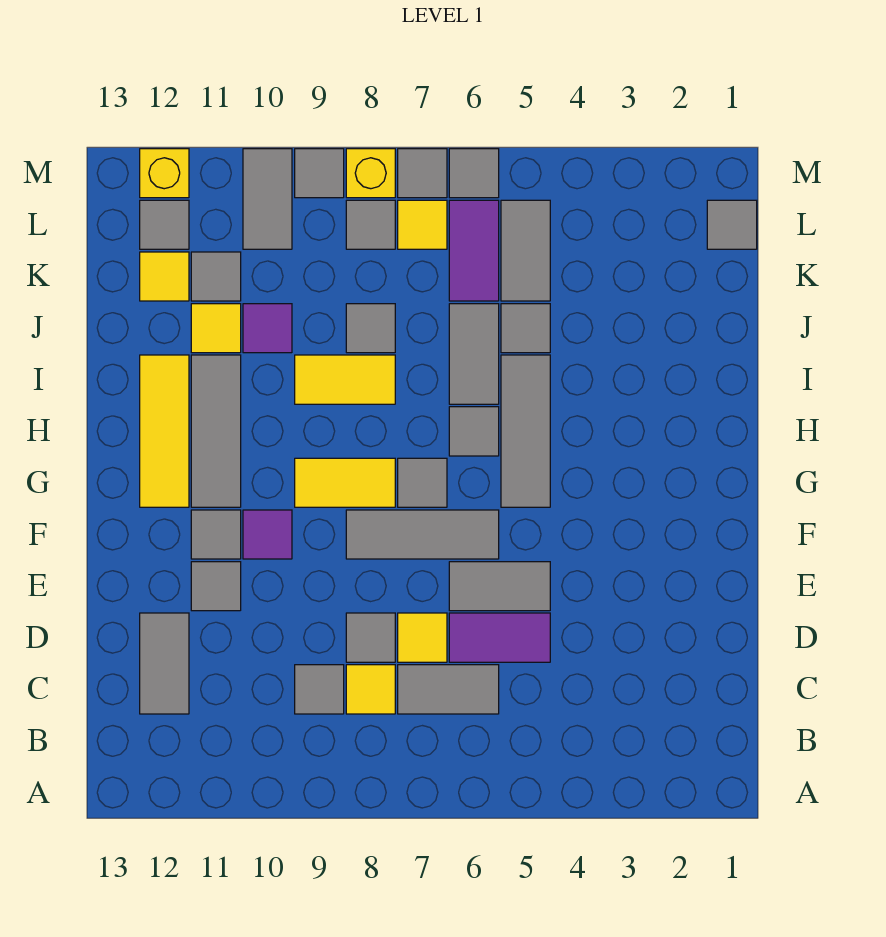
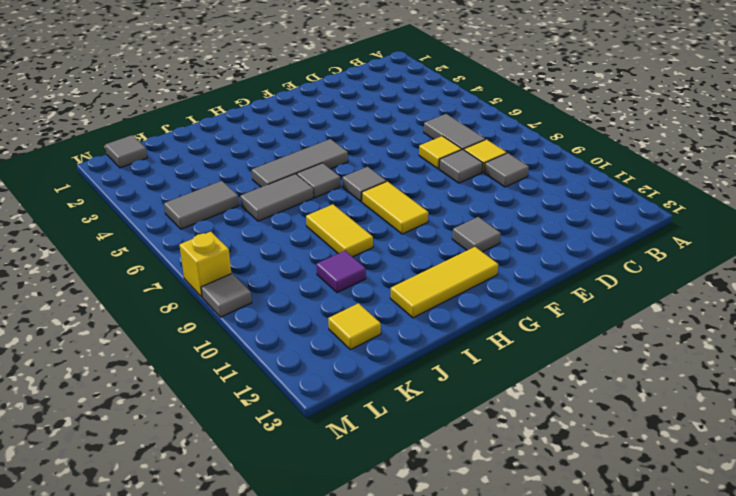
none -> grey 1x2 tile [140,613,189,714]
none -> purple 1x2 tile [449,613,550,662]
none -> grey 1x2 tile [449,562,550,611]
none -> grey 1x1 tile [191,562,241,611]

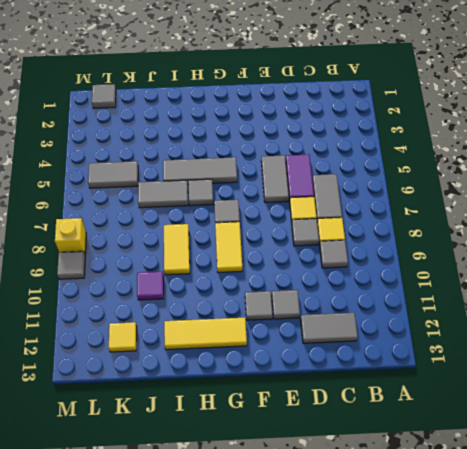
none -> grey 1x3 tile [346,510,499,559]
none -> purple 1x1 tile [243,510,292,559]
none -> grey 1x3 tile [191,355,241,507]
none -> grey 1x1 tile [501,304,550,353]

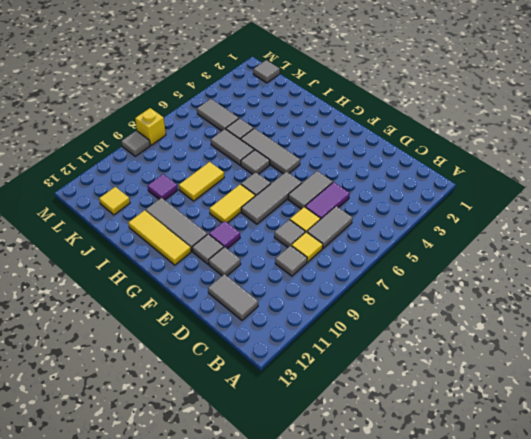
none -> grey 1x1 tile [346,304,395,353]
none -> yellow 1x1 tile [191,304,241,353]
none -> purple 1x2 tile [449,200,499,301]
none -> grey 1x1 tile [191,252,241,301]

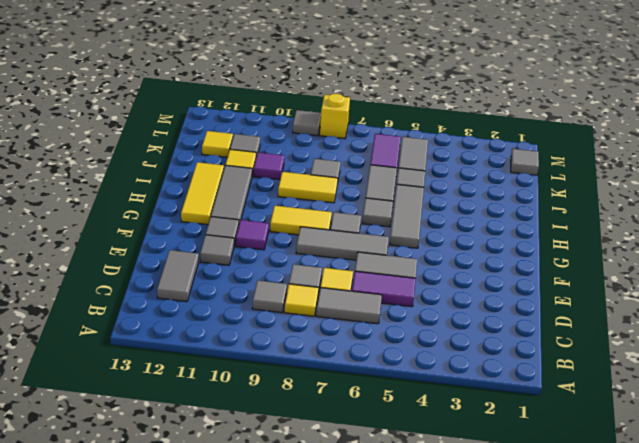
none -> yellow 1x1 tile [398,200,447,249]
none -> grey 1x1 tile [346,200,395,249]
none -> grey 1x2 tile [243,149,292,249]
none -> grey 1x1 tile [140,200,189,249]

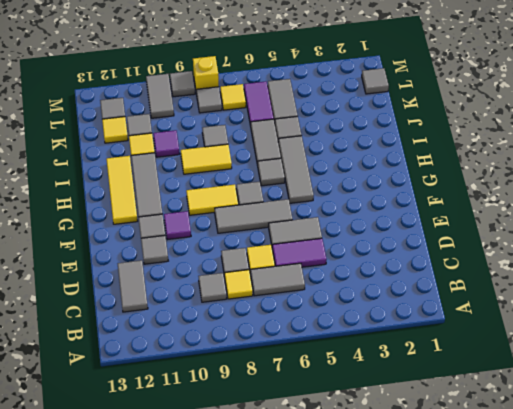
none -> grey 1x1 tile [449,149,499,198]
none -> grey 1x1 tile [398,149,447,198]
none -> yellow 1x1 brick [140,149,189,198]

